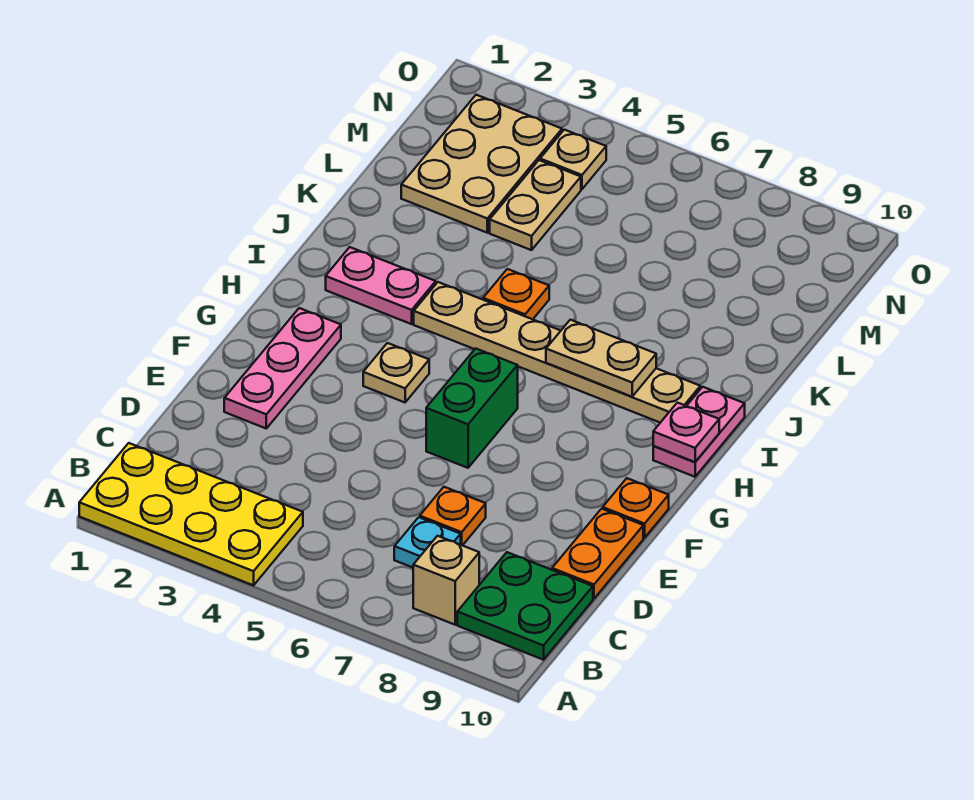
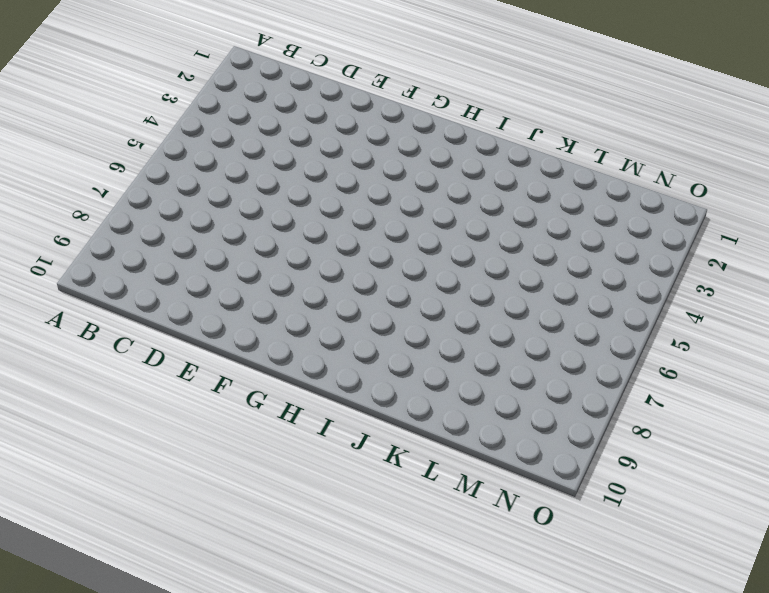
none -> yellow 2x4 plate [79,443,303,585]
none -> tan 1x1 brick [413,536,479,625]
none -> green 2x2 plate [457,552,593,660]

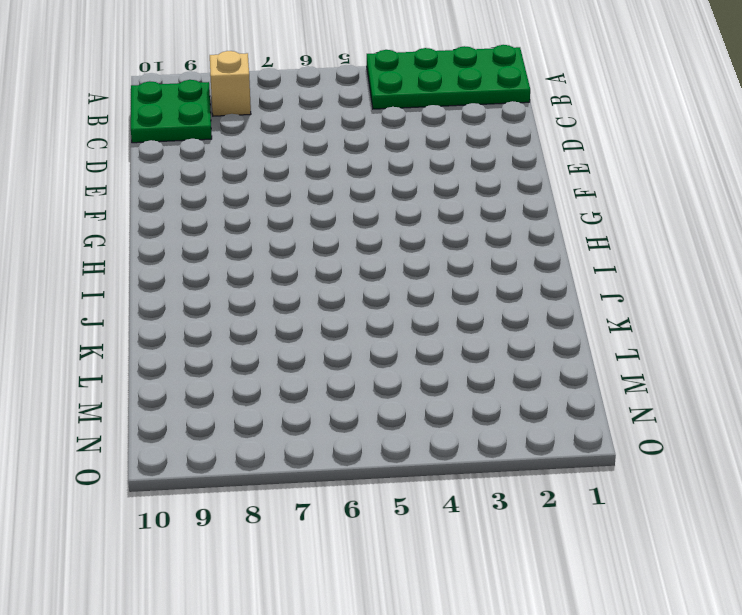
green 2x4 plate [367,45,530,109] -> yellow 2x4 plate [79,443,303,585]
none -> cyan 1x1 plate [394,517,461,568]
none -> orange 1x1 plate [420,487,486,546]
none -> orange 1x2 plate [552,509,643,599]

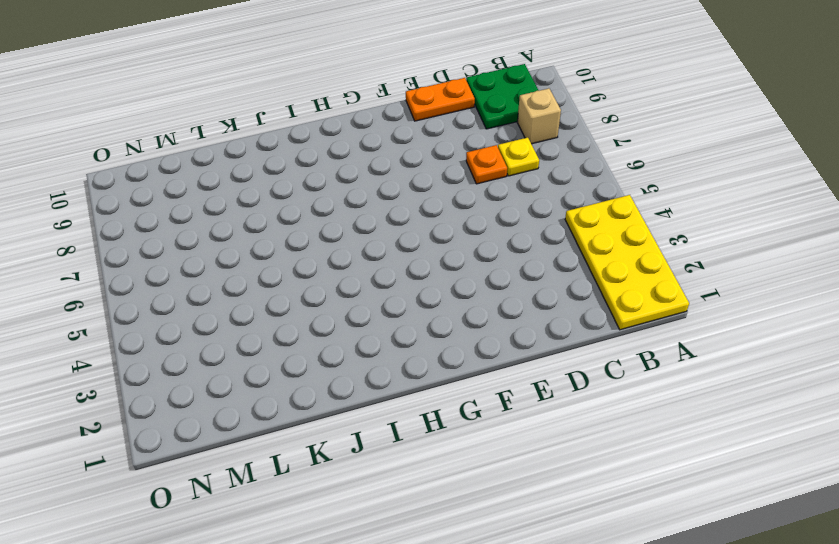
yellow 1x1 plate [498,138,539,176] -> cyan 1x1 plate [394,517,461,568]
none -> pink 1x3 plate [224,308,341,428]
none -> green 1x2 brick [426,348,518,468]
none -> orange 1x1 plate [603,478,669,538]

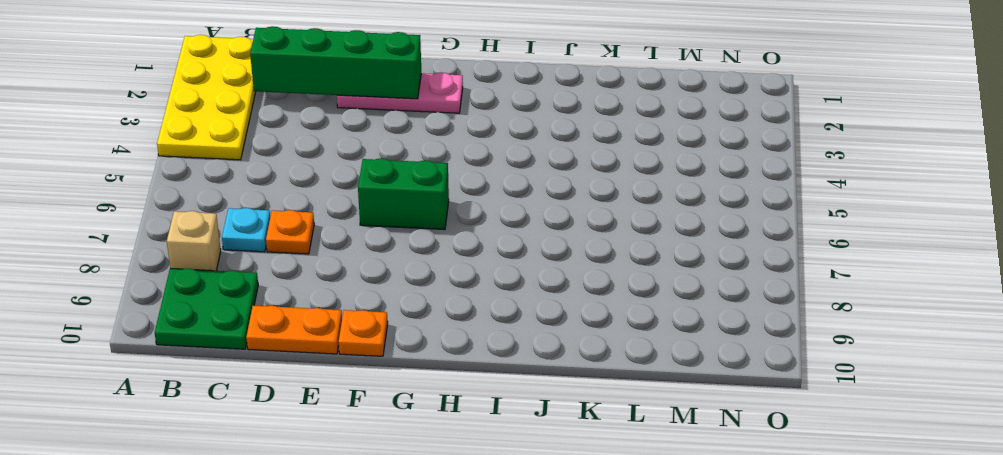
green 1x4 brick [250,26,421,99] -> none
none -> tan 1x1 plate [363,343,429,402]
none -> pink 1x2 plate [653,387,745,477]
none -> pink 1x2 plate [326,247,436,324]

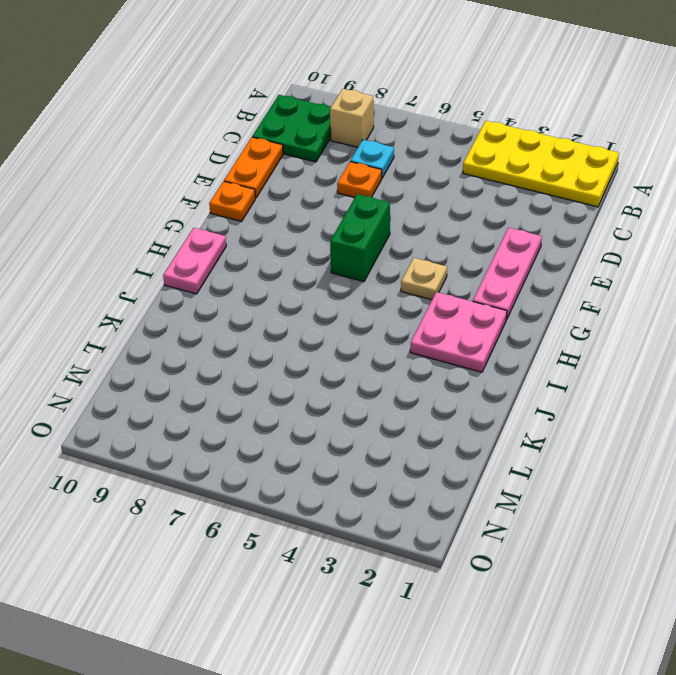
pink 2x2 plate [410,292,507,372] -> pink 1x2 plate [326,247,436,324]
none -> tan 1x6 plate [414,282,700,423]
none -> orange 1x1 plate [483,269,549,319]
none -> tan 2x3 plate [401,95,562,233]

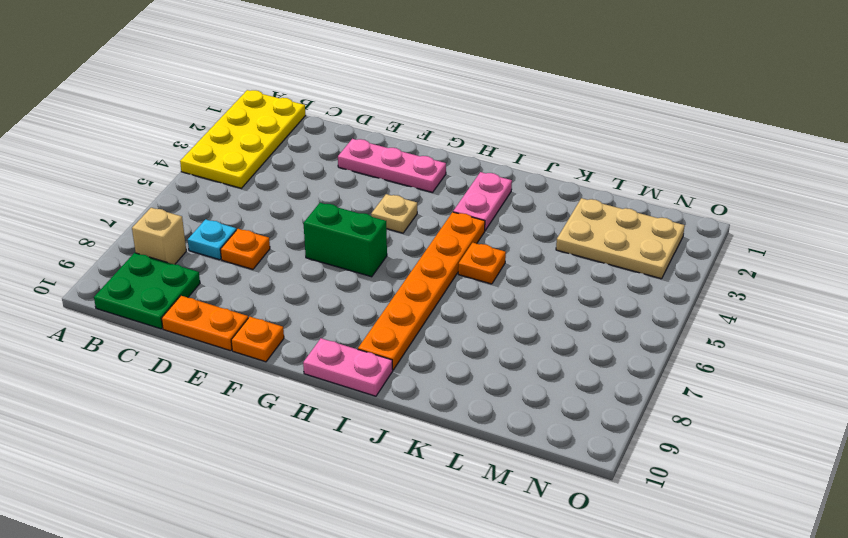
orange 1x6 plate [358,212,485,370] -> tan 1x6 plate [414,282,700,423]
none -> tan 1x2 plate [490,160,581,250]
none -> tan 1x1 plate [540,130,606,189]
none -> pink 1x1 plate [653,403,719,462]

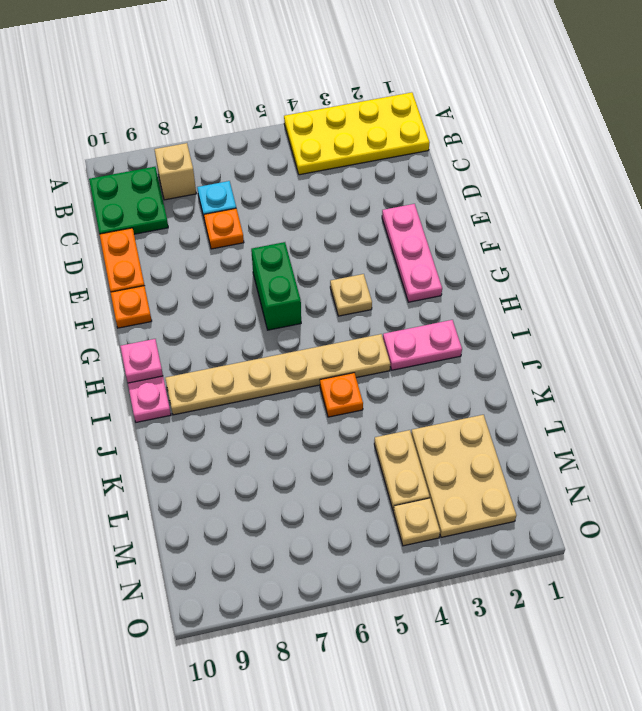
none -> tan 1x2 plate [546,320,656,397]

